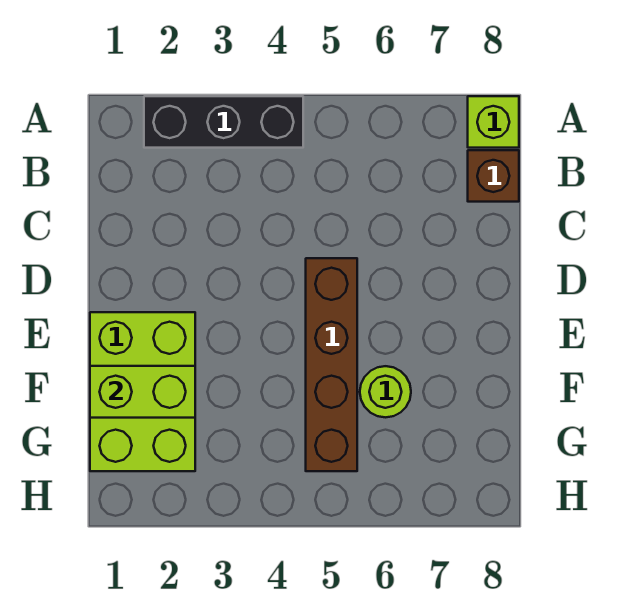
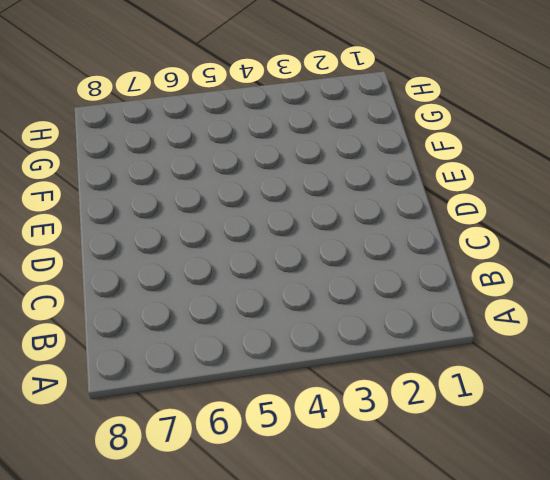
none -> black 1x3 brick [144,96,303,148]
none -> lime 1x1 brick [468,96,519,148]

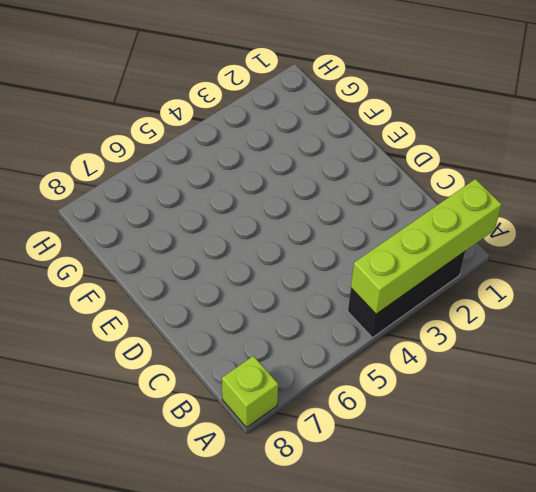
lime 1x4 brick [351,179,502,314] -> none
none -> brown 1x1 brick [468,150,519,202]
none -> brown 1x4 brick [306,258,357,471]

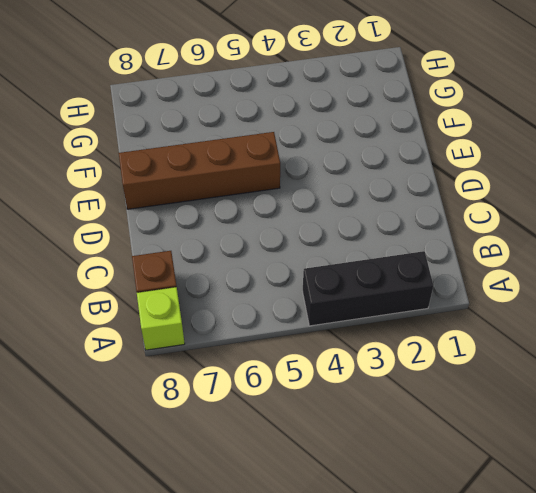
brown 1x4 brick [119,132,280,209] -> brown 1x4 brick turned to [306,258,357,471]
none -> lime 2x3 brick [90,312,195,471]
none -> lime 1x1 round brick [360,366,411,417]

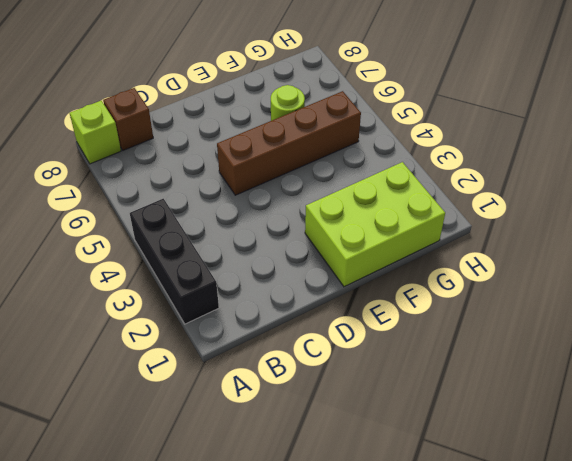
none -> lime 1x2 brick [90,366,195,418]

